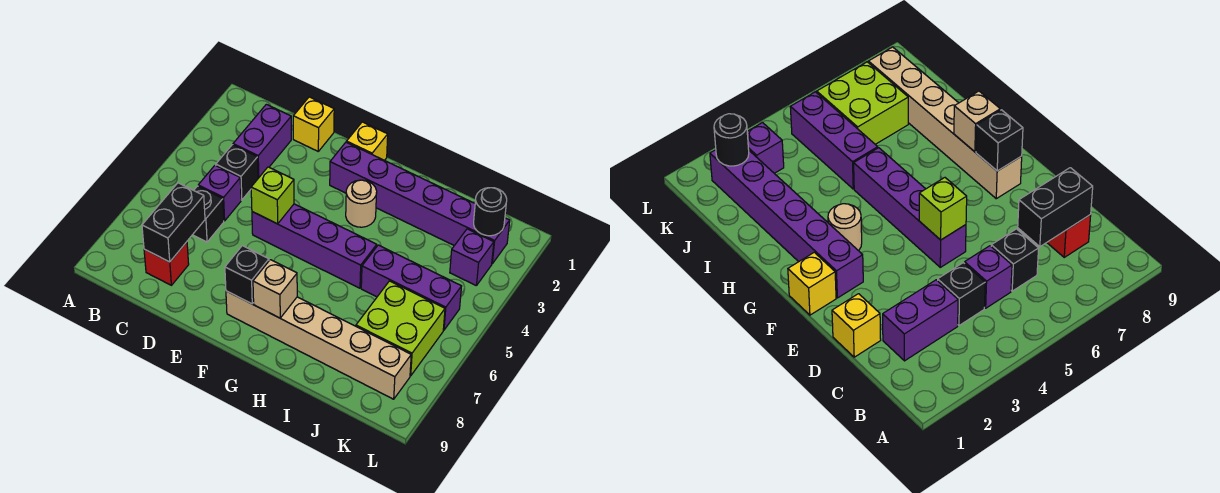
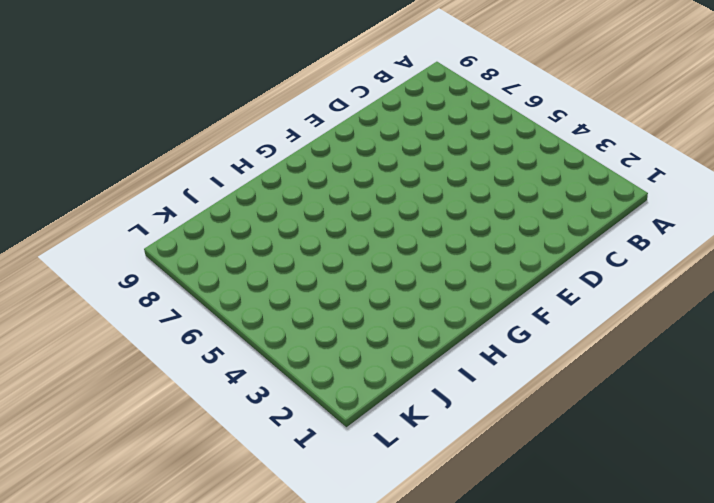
none -> purple 1x2 brick [233,104,291,178]
none -> black 1x1 brick [216,145,258,200]
none -> purple 1x1 brick [198,165,241,221]

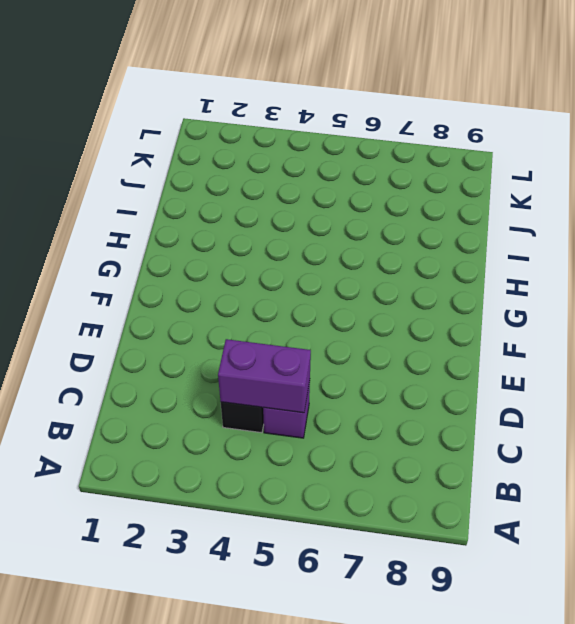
purple 1x2 brick [218,339,311,413] -> purple 1x2 brick moved to [233,104,291,178]
none -> black 1x1 brick [193,186,224,242]
none -> red 1x1 brick [144,242,189,285]
none -> yellow 1x1 brick [293,97,334,151]

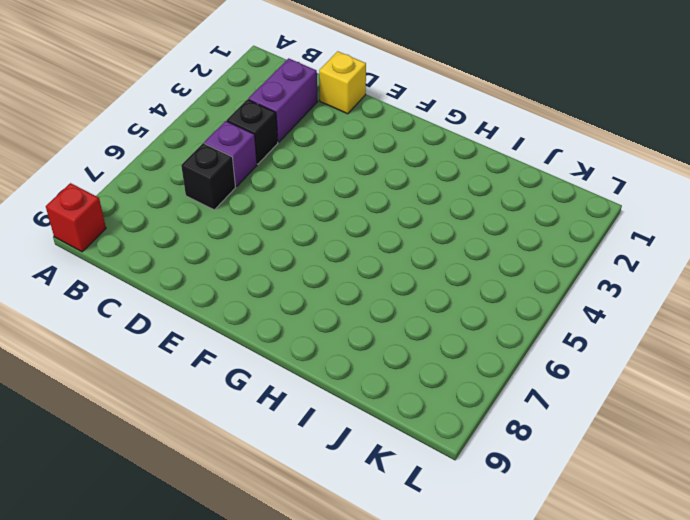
red 1x1 brick [46,183,106,252] -> red 1x1 brick moved to [144,242,189,285]
none -> purple 1x4 brick [252,204,377,288]
none -> yellow 1x1 brick [347,122,388,160]
none -> purple 1x6 brick [330,142,510,264]

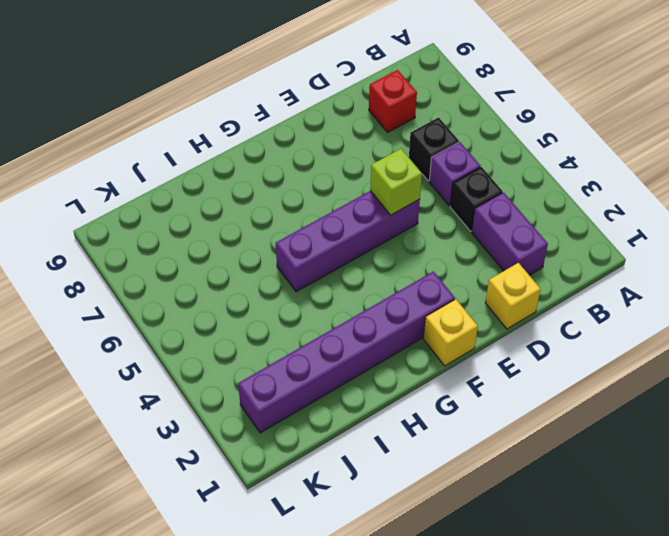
none -> tan 1x6 brick [226,291,411,399]
none -> tan 1x1 round brick [346,180,377,227]
none -> purple 1x3 brick [361,245,462,330]

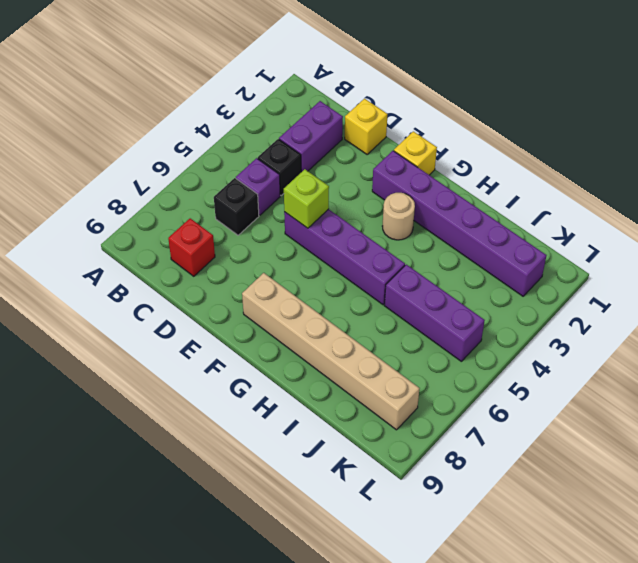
none -> lime 2x2 brick [356,281,445,376]
none -> purple 1x1 brick [450,229,494,285]
none -> black 1x2 brick [142,183,205,262]

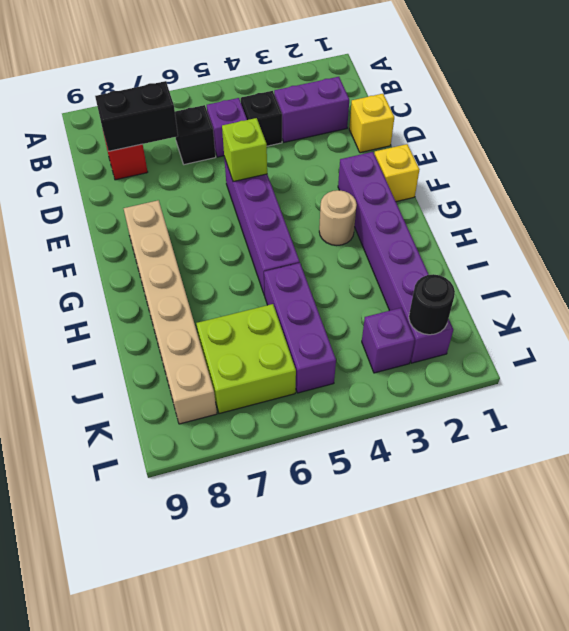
none -> black 1x1 brick [225,246,269,304]
none -> tan 1x1 brick [253,260,297,318]

